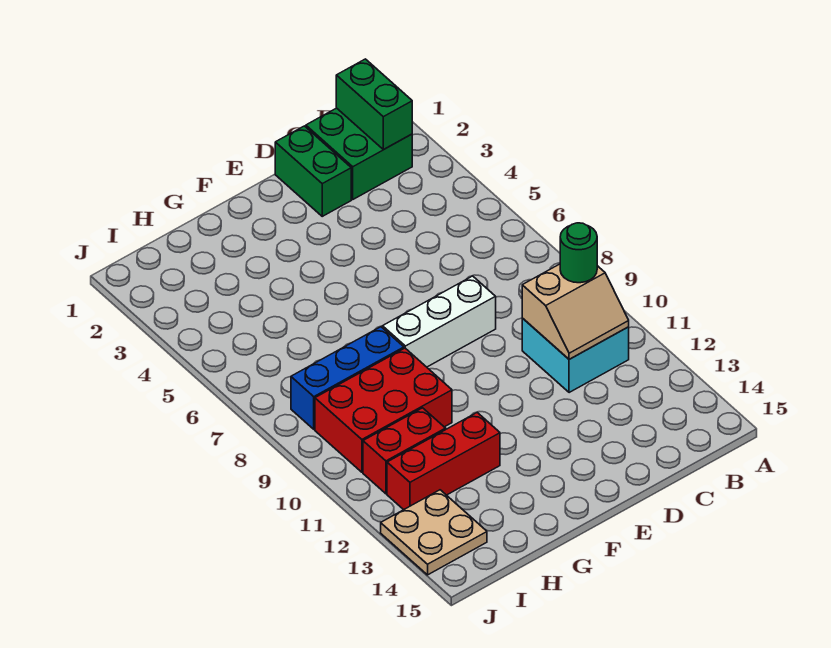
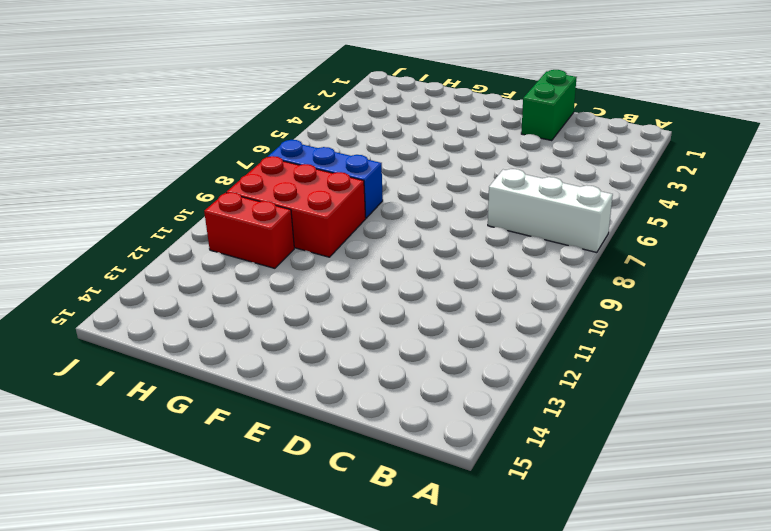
white 1x3 brick [488,169,613,253] -> white 1x3 brick moved to [383,276,496,367]
none -> green 2x2 brick [306,108,412,199]
none -> cyan 2x2 brick [522,318,629,393]
none -> red 1x3 brick [387,413,500,510]

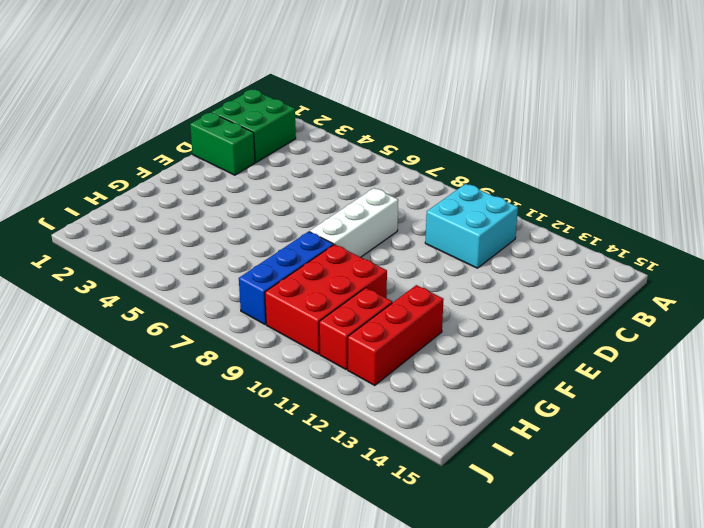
none -> tan 2x2 plate [381,490,487,575]
none -> green 1x2 brick [336,59,412,150]
none -> tan 2x2 slope [522,264,629,359]

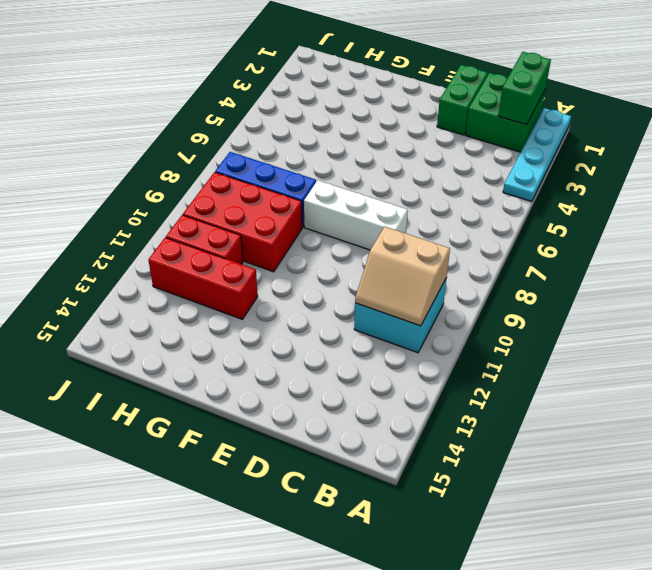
cyan 1x4 plate [503,108,571,202] -> none
none -> tan 2x2 plate [381,490,487,575]
none -> green 1x1 round brick [560,223,597,283]

